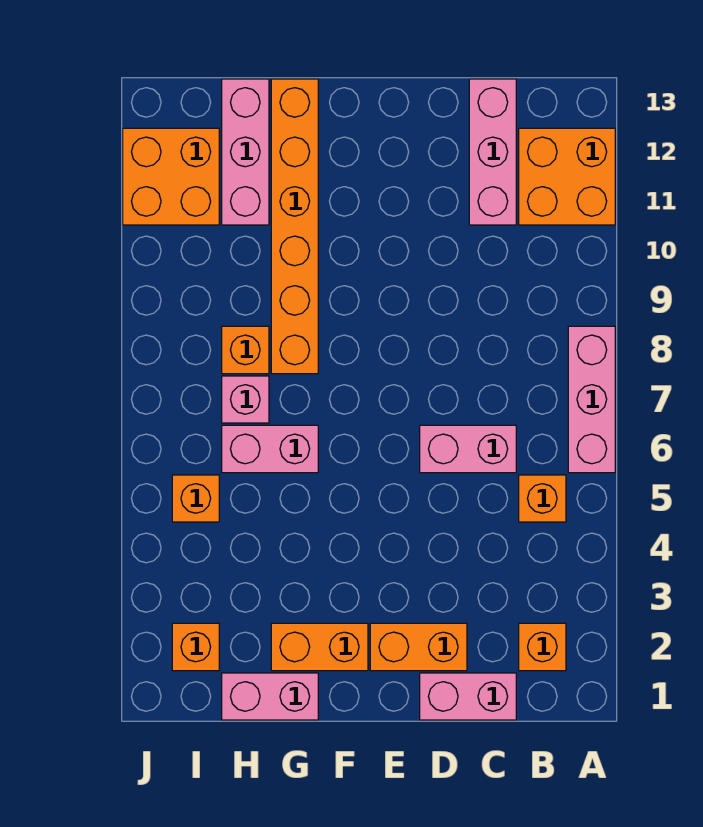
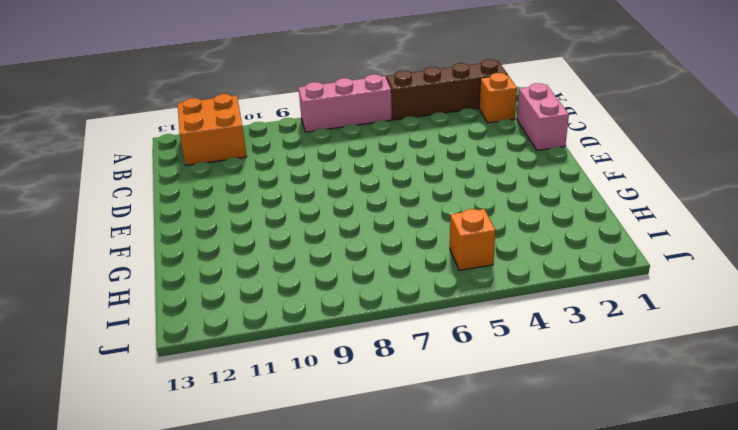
brown 1x4 brick [386,59,507,120] -> none
none -> orange 1x1 brick [519,475,566,522]
none -> pink 1x2 brick [420,425,516,473]
none -> pink 1x3 brick [469,79,516,225]

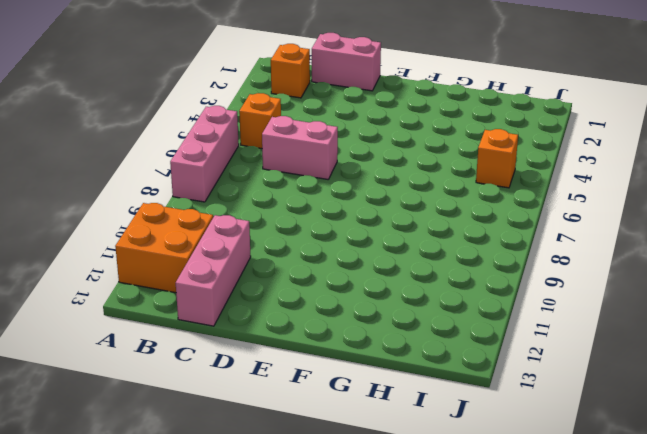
none -> orange 1x2 brick [370,623,467,671]
none -> orange 1x2 brick [271,623,368,671]
none -> pink 1x2 brick [222,673,318,720]

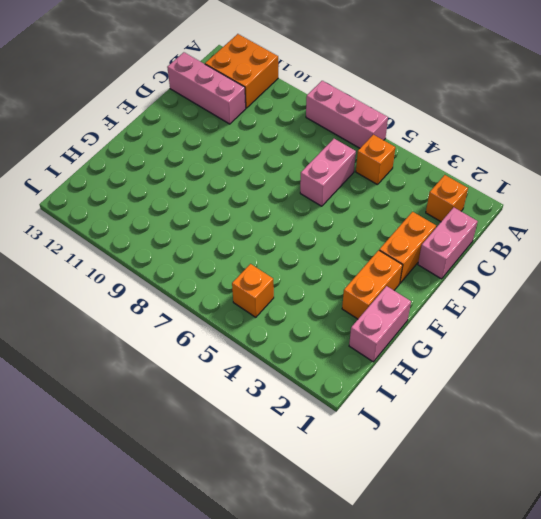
none -> pink 1x2 brick [222,425,318,473]
none -> orange 1x6 brick [271,79,318,374]
none -> pink 1x1 brick [222,376,269,423]

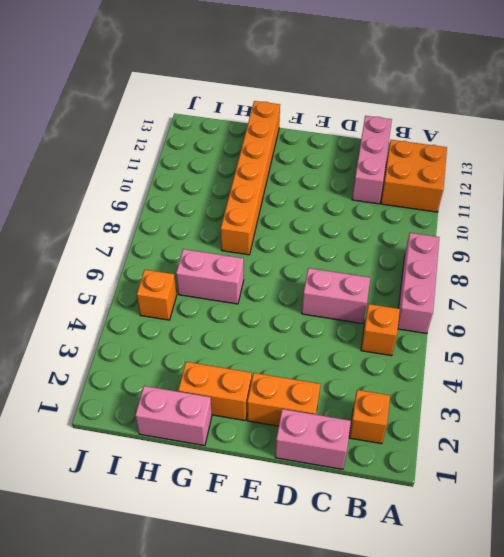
none -> pink 1x1 brick [222,376,269,423]
none -> orange 1x1 brick [222,326,269,374]
none -> pink 1x3 brick [222,79,269,225]

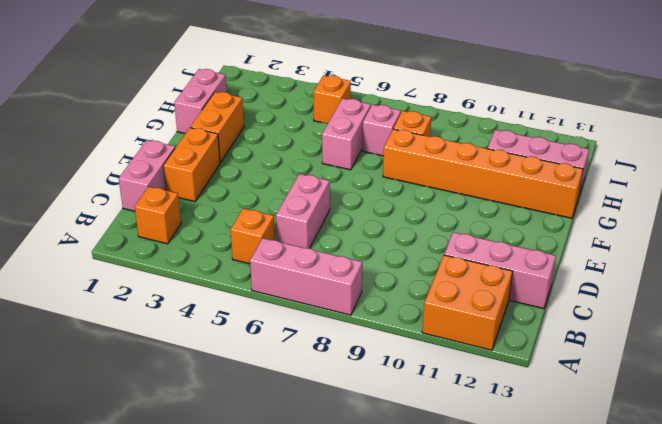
none -> orange 1x1 brick [172,623,219,671]
none -> orange 2x2 brick [123,128,219,225]

